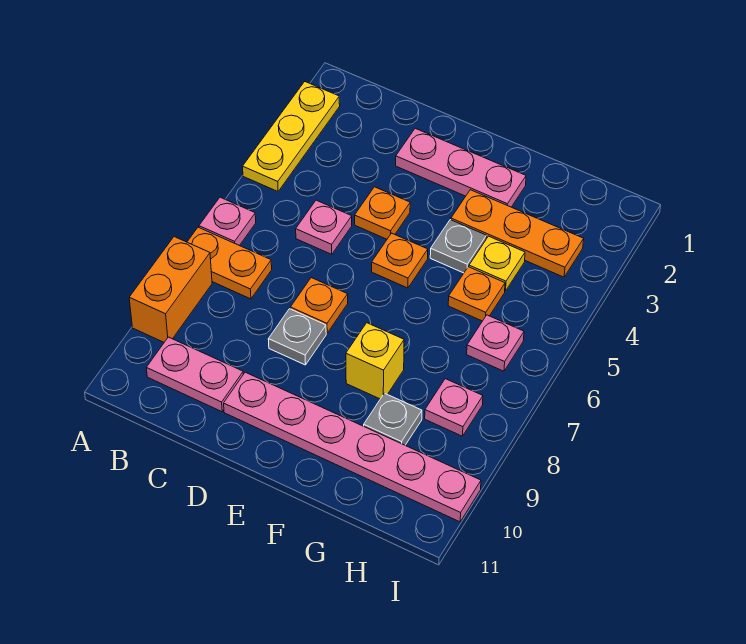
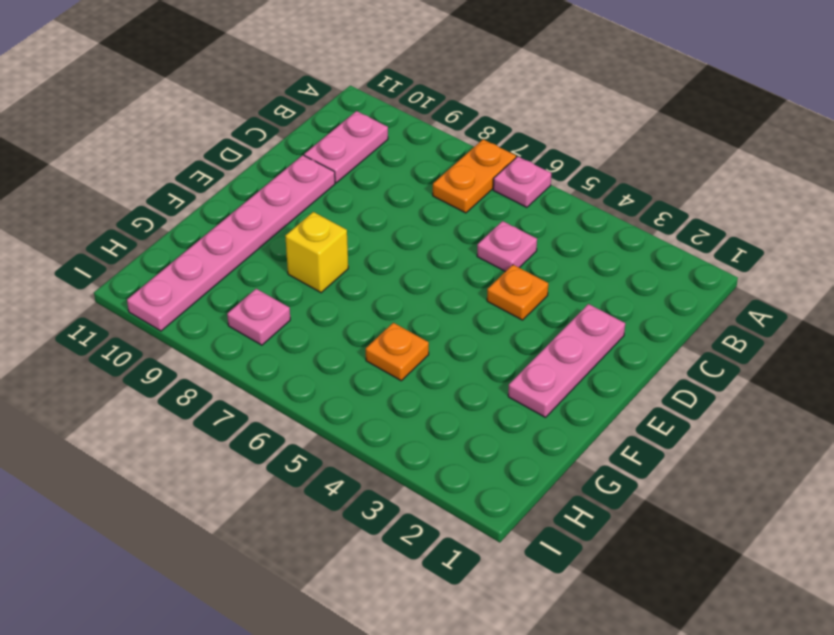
none -> yellow 1x3 plate [243,82,340,191]
none -> orange 1x2 brick [129,237,212,342]
none -> orange 1x1 plate [290,278,348,333]

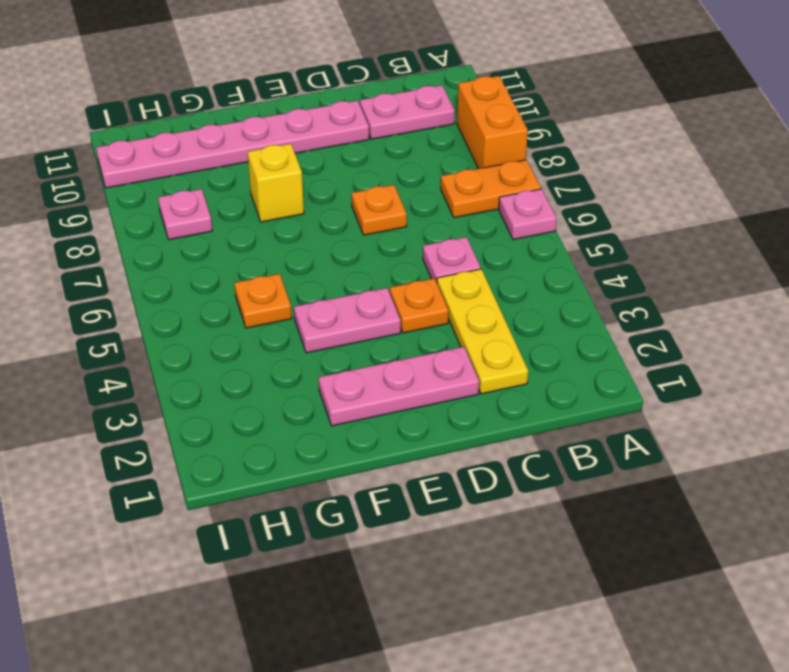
yellow 1x3 plate [437,269,528,394] -> yellow 1x3 plate moved to [243,82,340,191]
pink 1x2 plate [294,288,401,353] -> grey 1x1 plate [430,220,487,273]
none -> grey 1x1 plate [268,309,326,365]
none -> orange 1x1 plate [372,233,428,288]
none -> orange 1x3 plate [451,190,584,277]

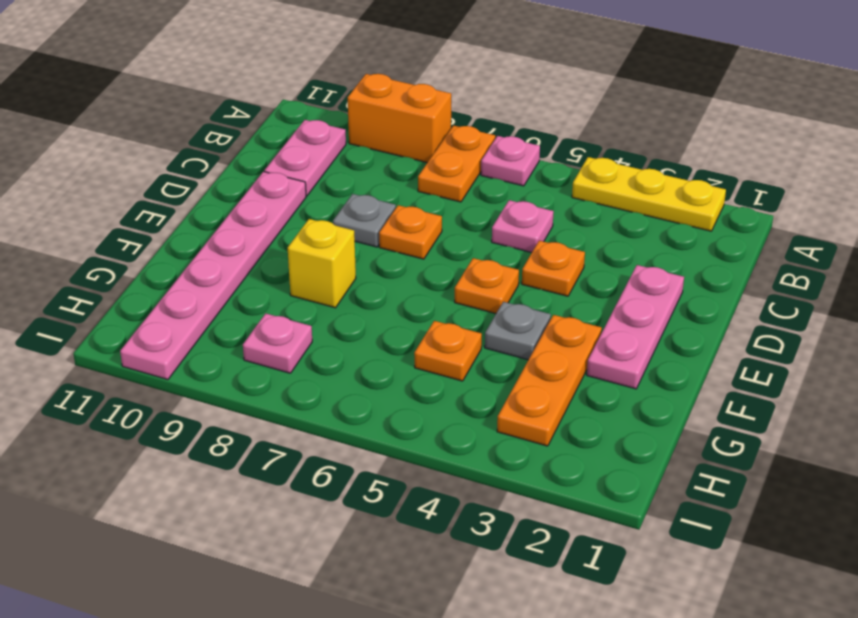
none -> yellow 1x1 plate [469,236,525,291]
none -> grey 1x1 plate [364,393,422,445]
none -> pink 1x1 plate [467,315,524,371]

